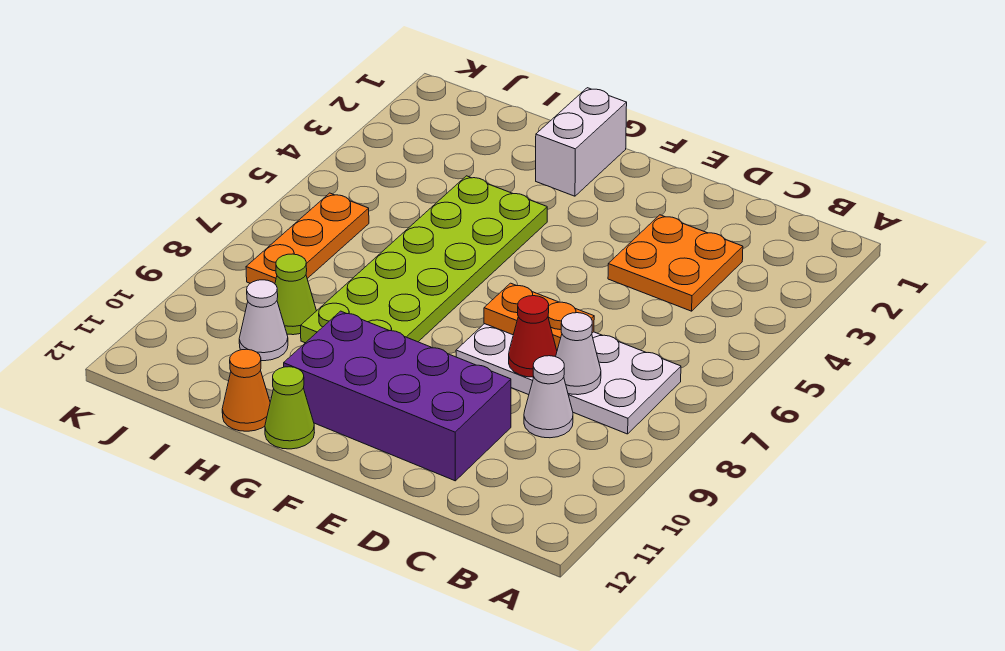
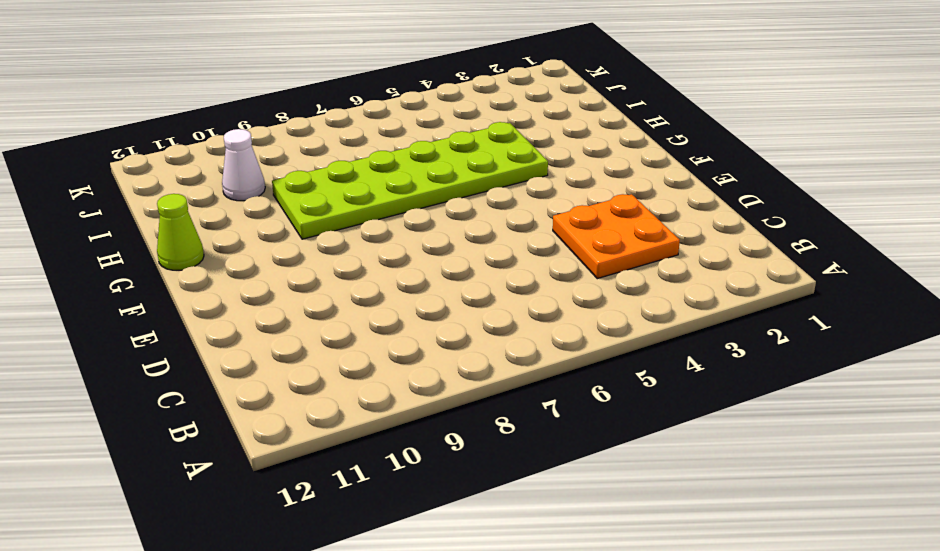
none -> white 2x4 plate [456,324,681,434]
none -> white 1x1 cone [524,356,573,438]
none -> purple 2x4 brick [284,311,511,481]

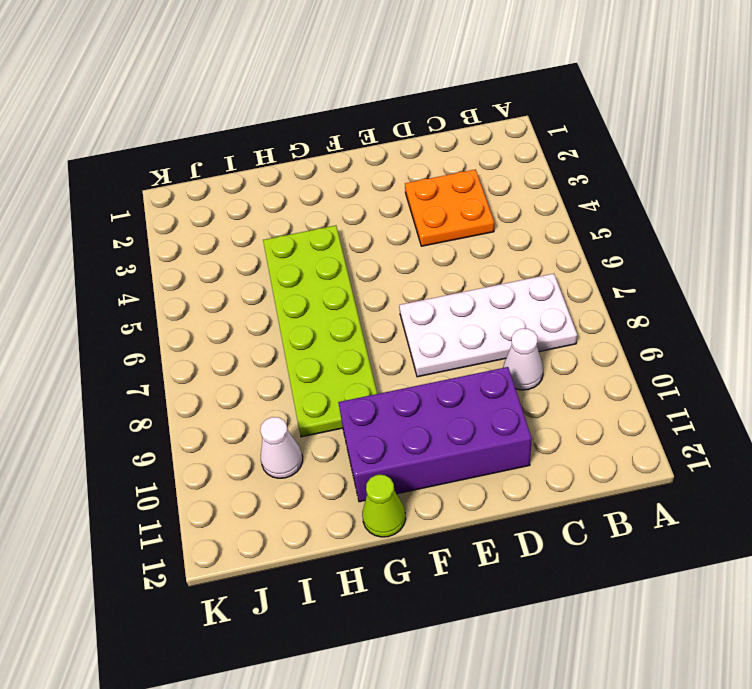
none -> white 1x2 brick [536,88,627,196]
none -> orange 1x1 cone [222,349,270,431]
none -> lime 1x1 cone [275,254,316,335]

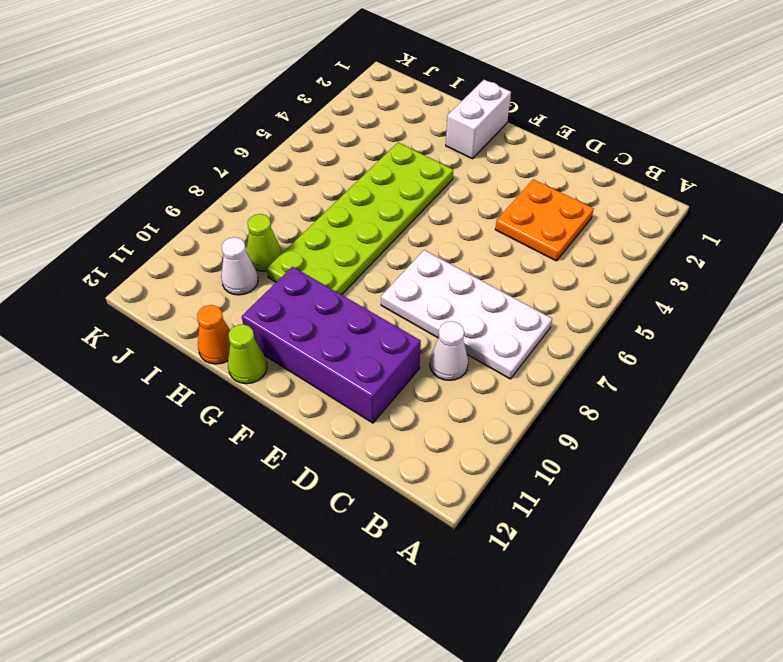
none -> orange 1x3 plate [246,193,369,284]
none -> white 1x1 cone [556,313,601,395]
none -> orange 1x2 plate [484,283,594,350]

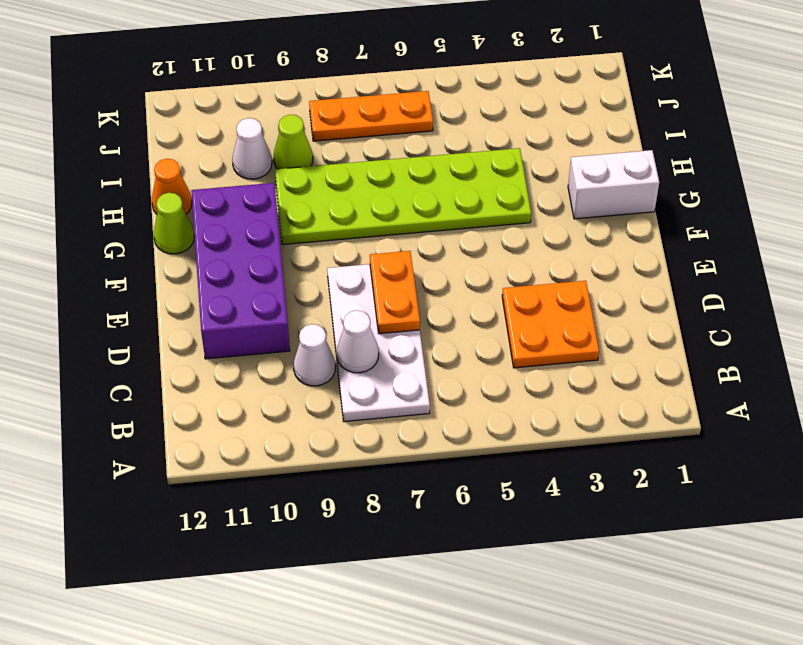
none -> red 1x1 cone [509,296,557,377]

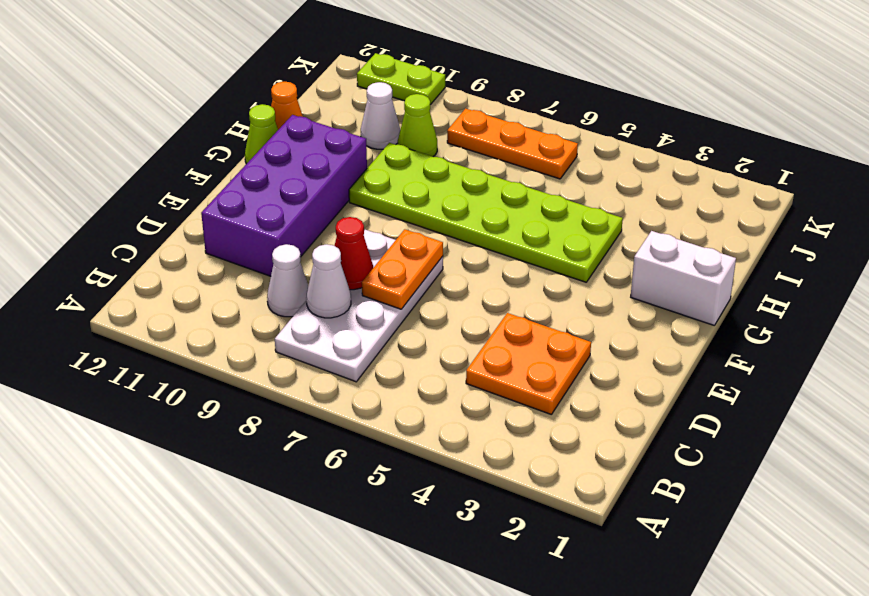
lime 1x2 plate [357,53,445,105] -> none

